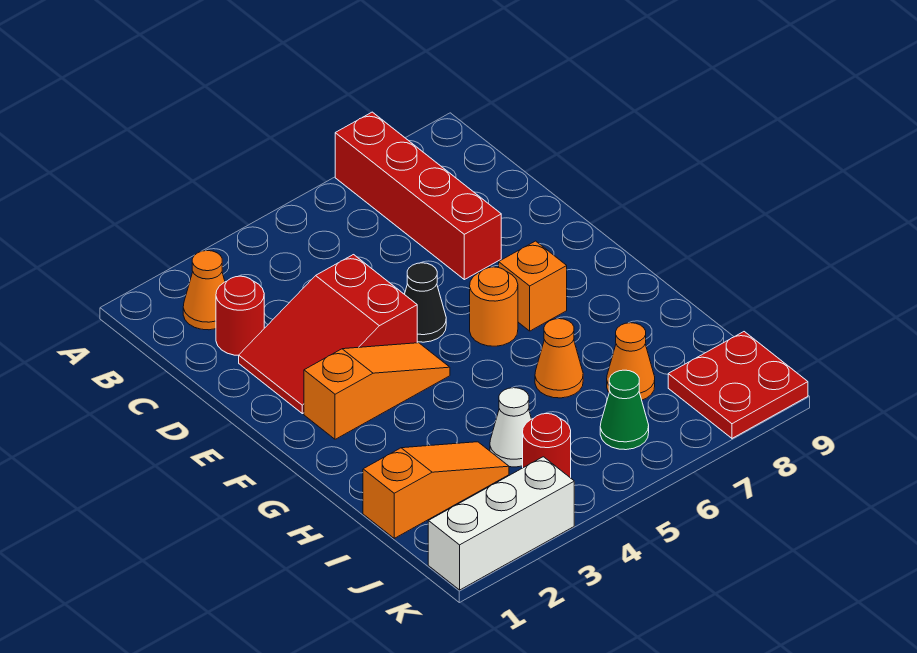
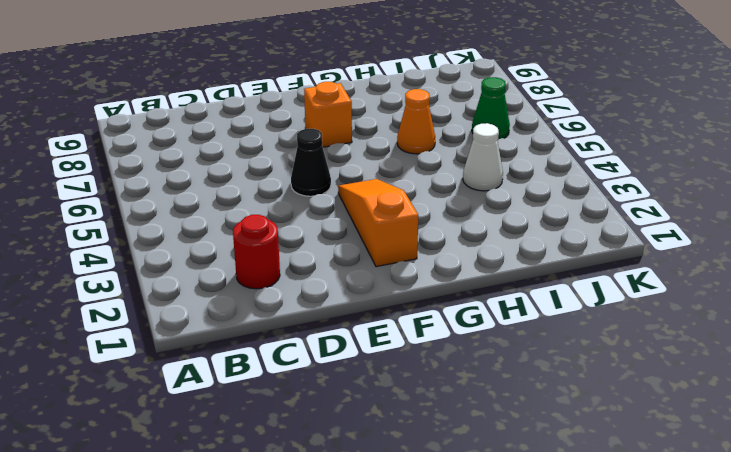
none -> red 1x4 brick [335,112,501,280]
none -> orange 1x1 cone [183,251,225,330]
none -> red 2x3 slope [239,255,417,414]

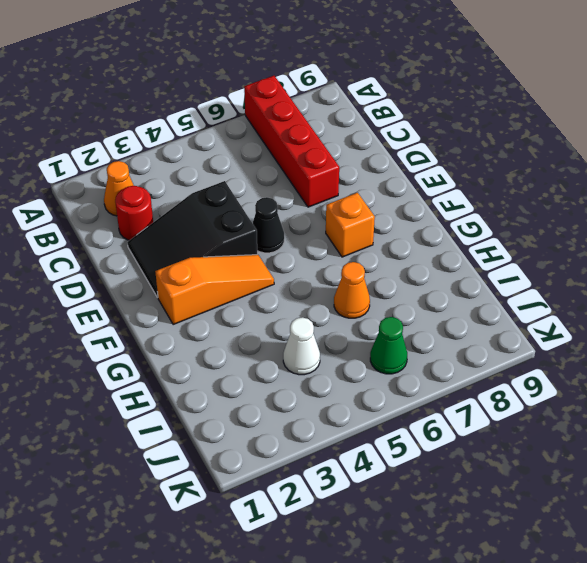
black 2x3 slope [127,181,257,298] -> red 2x3 slope [239,255,417,414]
none -> orange 1x1 round brick [470,267,518,346]
none -> orange 1x3 slope [363,442,509,538]
none -> orange 1x1 cone [607,323,655,400]

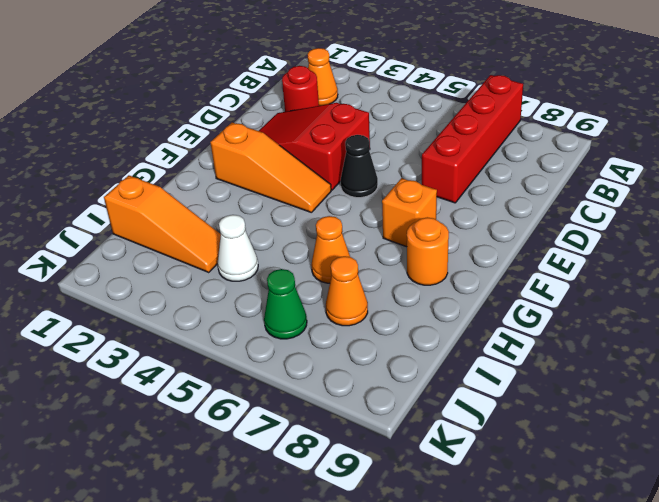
orange 1x1 round brick [407,217,449,285] -> orange 1x1 round brick moved to [470,267,518,346]
none -> red 1x1 round brick [523,414,571,478]
none -> red 2x2 plate [668,332,808,438]
none -> white 1x3 brick [428,457,574,590]

